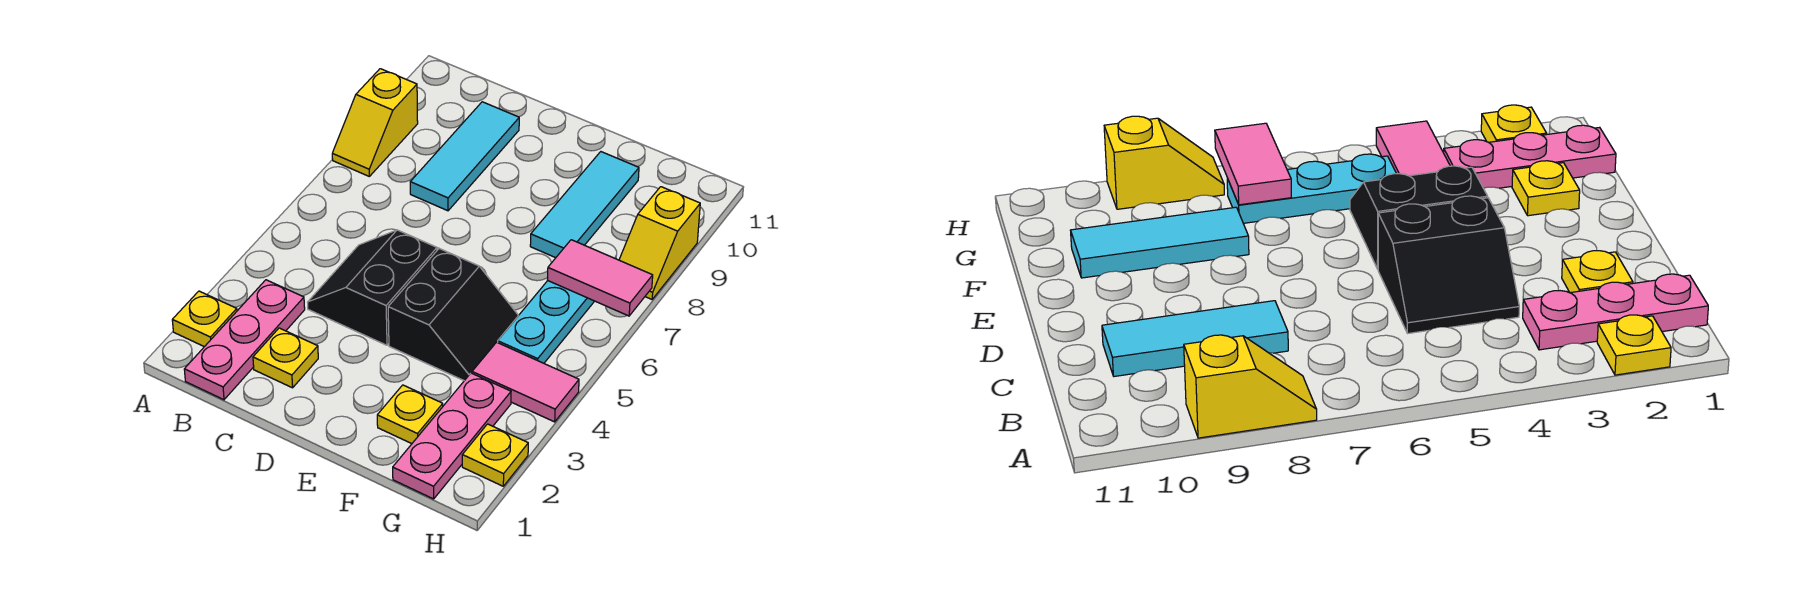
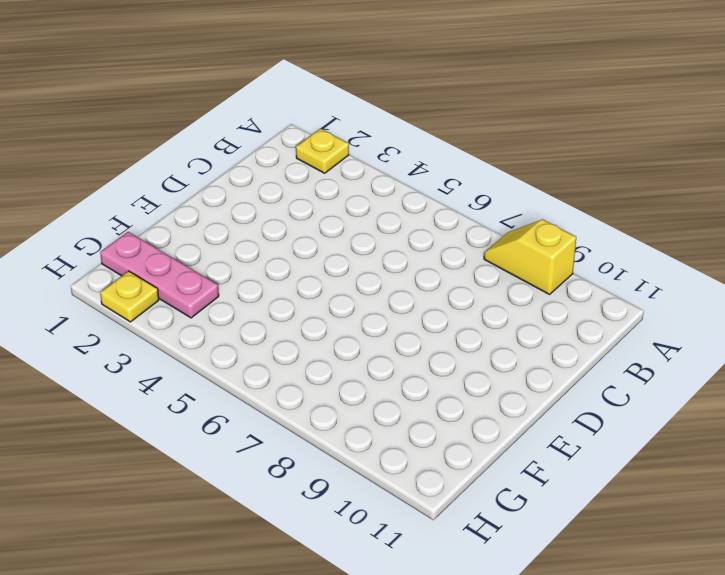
none -> pink 1x3 plate [184,280,305,400]
none -> yellow 1x1 plate [253,328,318,388]
none -> black 2x2 slope [308,230,437,345]

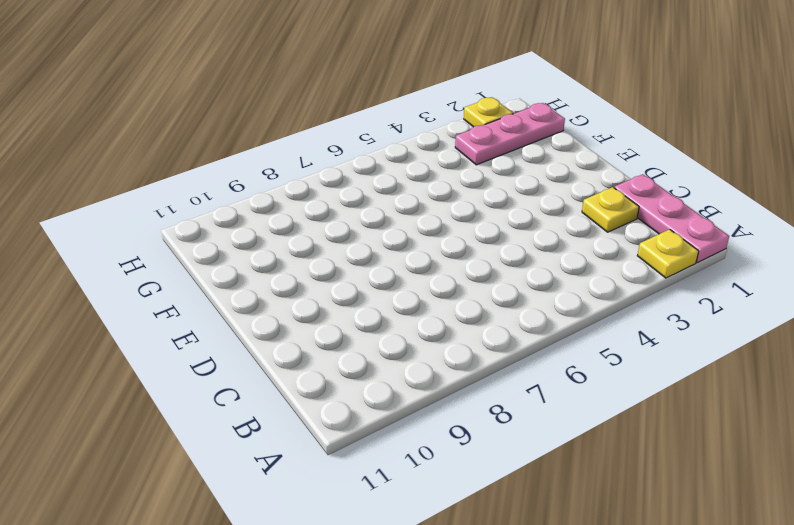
pink 1x3 plate [614,174,729,263] -> pink 1x3 plate turned to [184,280,305,400]
none -> yellow 1x2 slope [332,69,418,176]
none -> black 2x2 slope [308,230,437,345]
none -> cyan 1x3 tile [410,102,519,211]

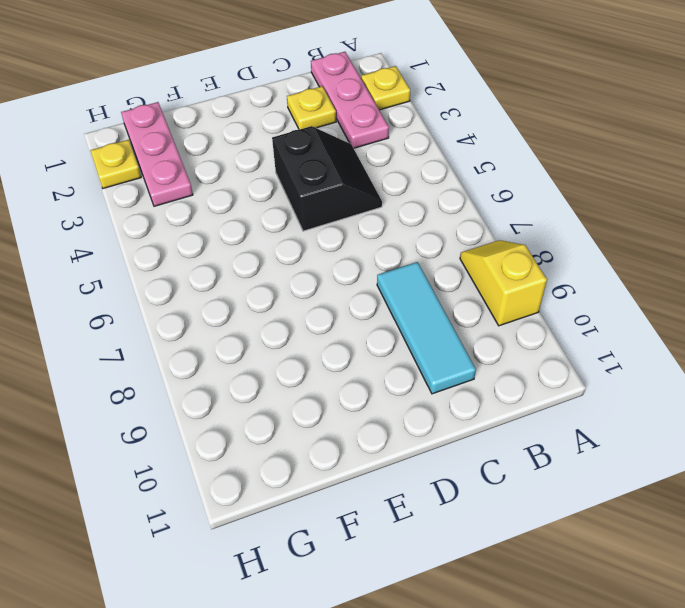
none -> black 2x2 slope [388,249,519,381]
none -> yellow 1x1 plate [377,385,443,444]
none -> cyan 1x3 tile [530,152,639,258]

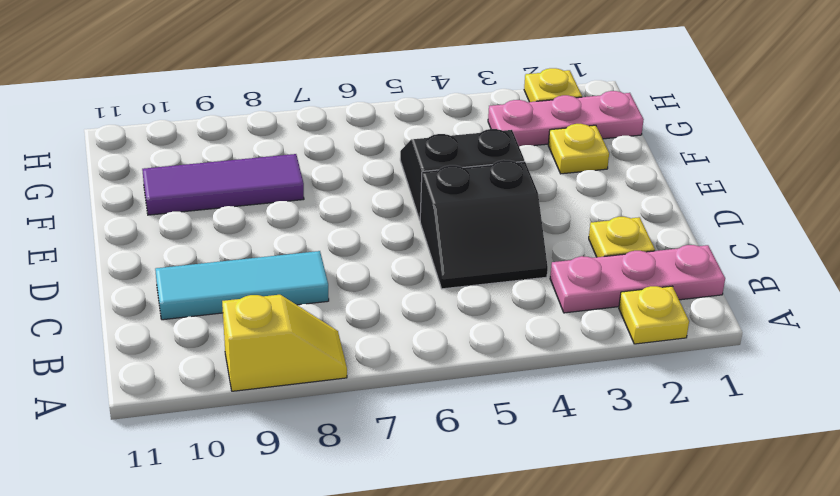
purple 1x3 tile [142,154,304,215] -> cyan 1x3 tile [530,152,639,258]
none -> pink 1x2 tile [472,342,579,422]
none -> cyan 1x3 plate [498,281,594,363]
none -> yellow 1x2 slope [619,187,700,299]

